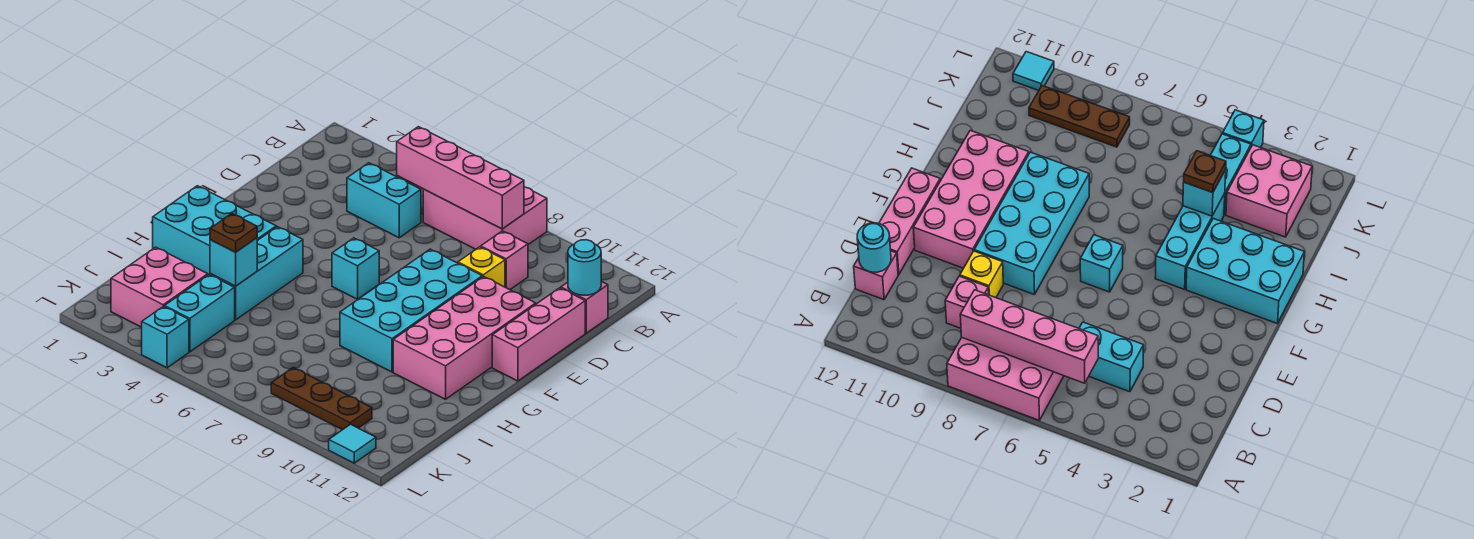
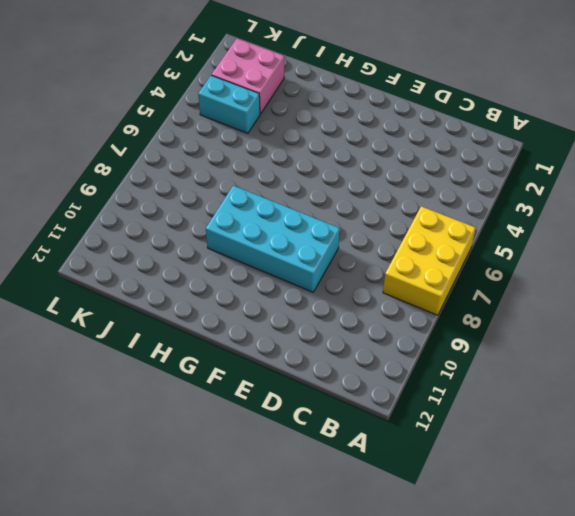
yellow 2x3 brick [383,206,476,315] -> pink 2x3 brick [423,187,547,249]
none -> cyan 1x2 brick [347,163,421,238]
none -> pink 1x1 brick [481,231,528,290]
none -> pink 1x1 brick [561,281,608,333]

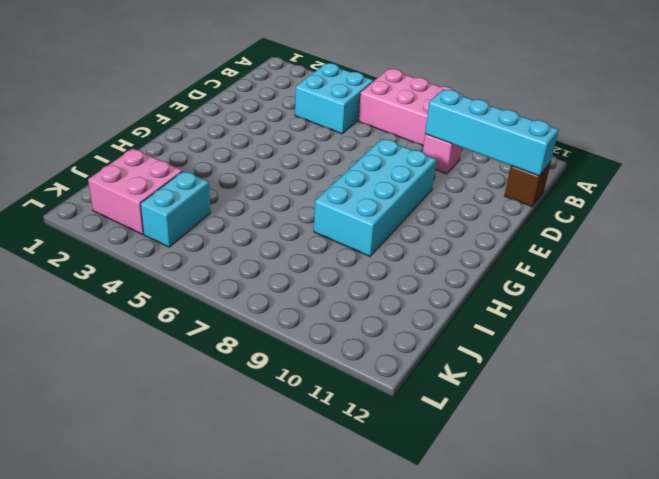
cyan 2x2 brick [295,63,373,134] -> cyan 1x2 brick [347,163,421,238]
cyan 1x4 brick [425,89,559,176] -> cyan 1x1 round brick [568,240,601,295]
brown 1x1 brick [505,162,551,207] -> pink 1x1 brick [561,281,608,333]
none -> yellow 1x1 brick [458,247,505,287]
none -> pink 1x3 brick [492,288,585,381]
none -> pink 2x4 brick [393,276,536,399]

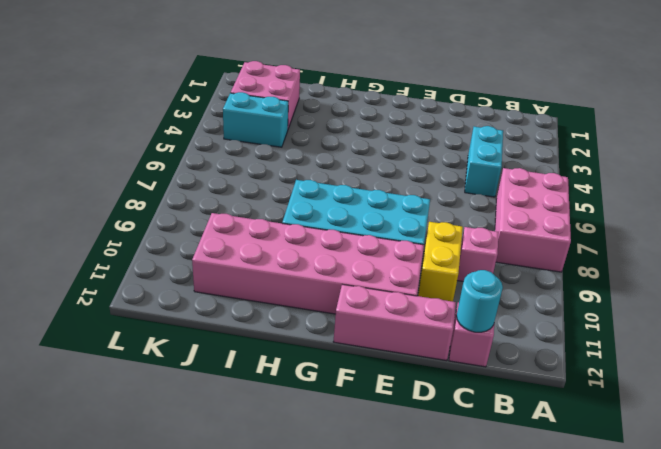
yellow 1x2 brick [418,222,463,302] -> yellow 1x1 brick [458,247,505,287]
pink 2x6 brick [192,213,424,314] -> pink 2x4 brick [393,276,536,399]
none -> cyan 1x1 brick [332,238,379,299]
none -> cyan 2x3 brick [153,186,276,275]
none -> cyan 1x3 brick [210,227,303,320]

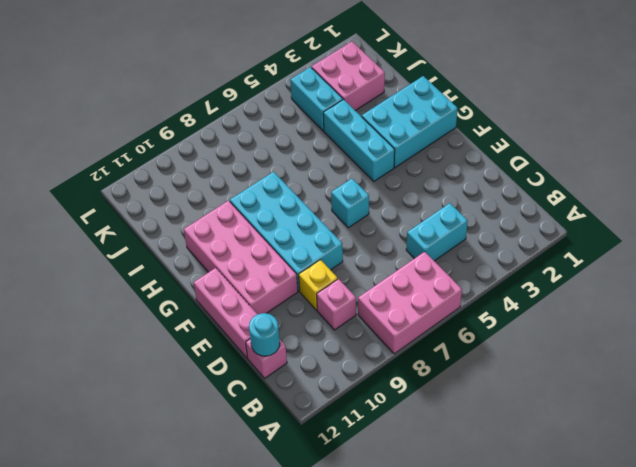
none -> brown 1x3 plate [271,368,372,430]
none -> cyan 1x1 brick [142,306,189,368]
none -> cyan 1x1 tile [329,424,376,463]

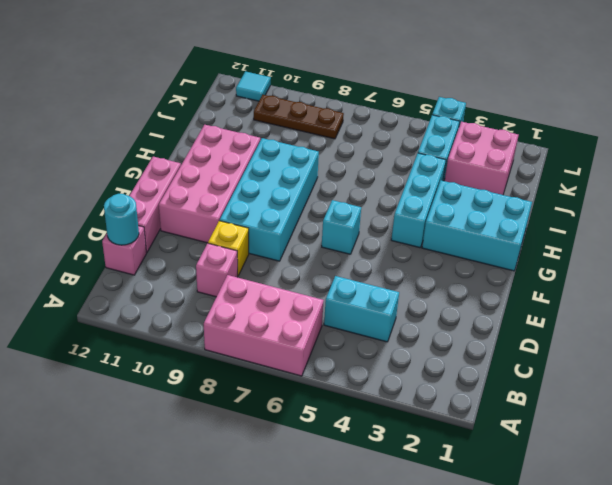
none -> pink 1x4 brick [397,127,524,229]
none -> cyan 1x1 brick [210,238,257,286]
none -> brown 1x1 plate [210,214,257,252]

